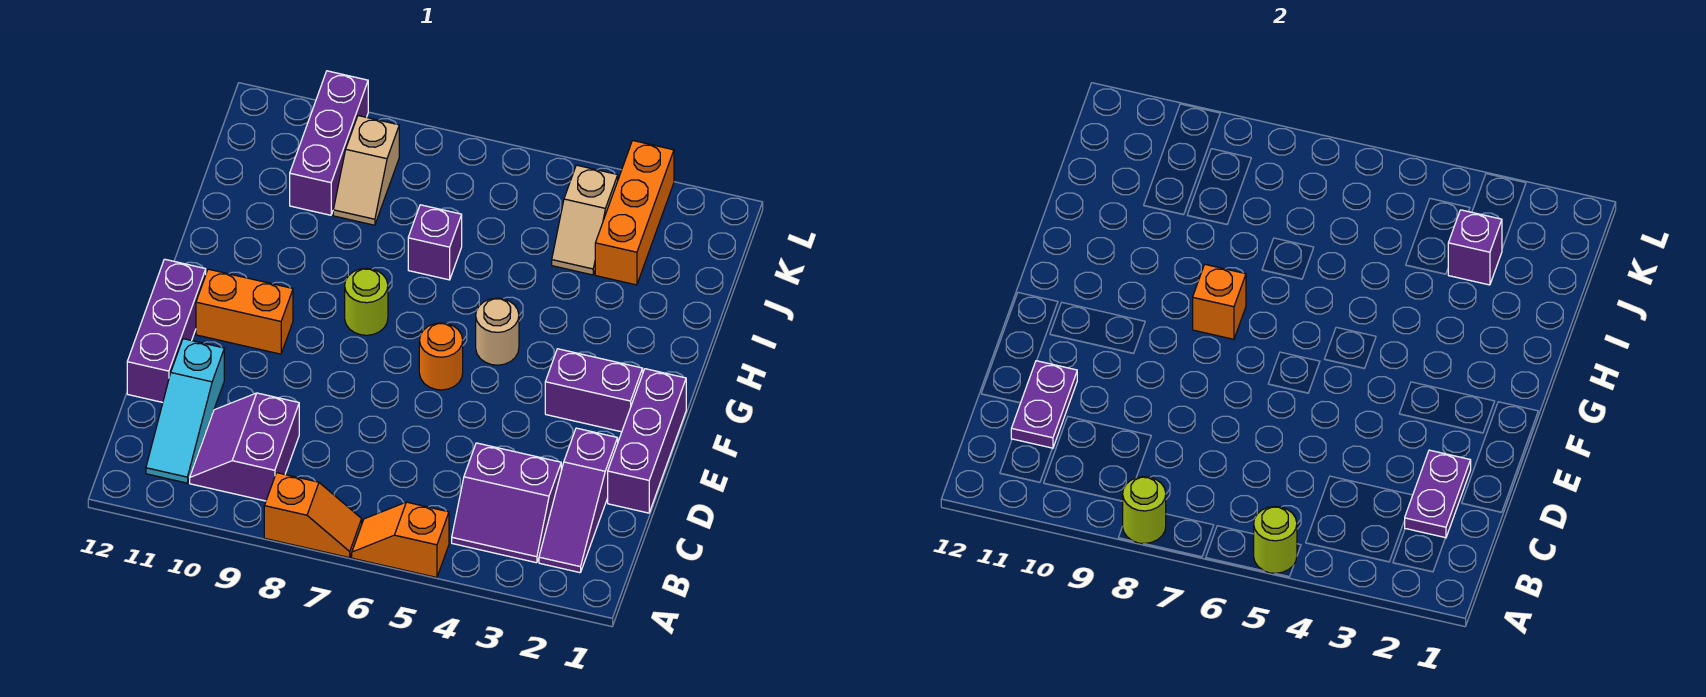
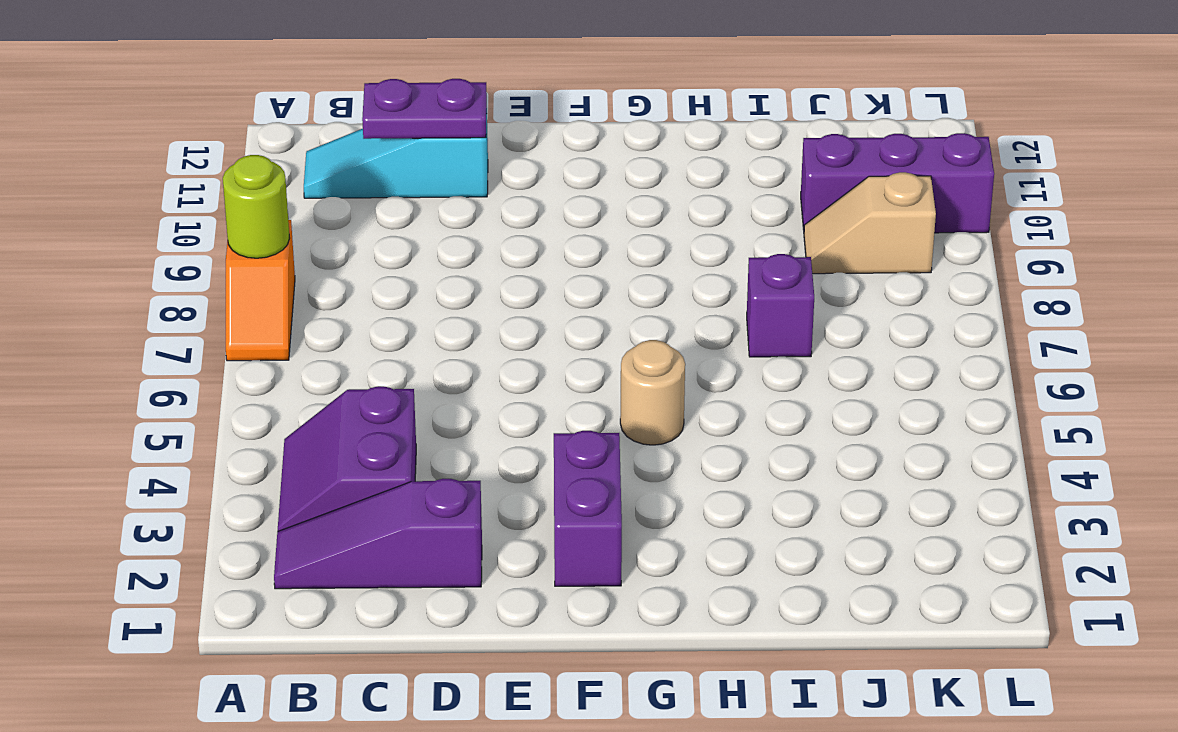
none -> orange 1x2 slope [352,502,449,578]
none -> purple 2x2 slope [190,393,299,501]
none -> purple 1x3 brick [608,369,686,513]

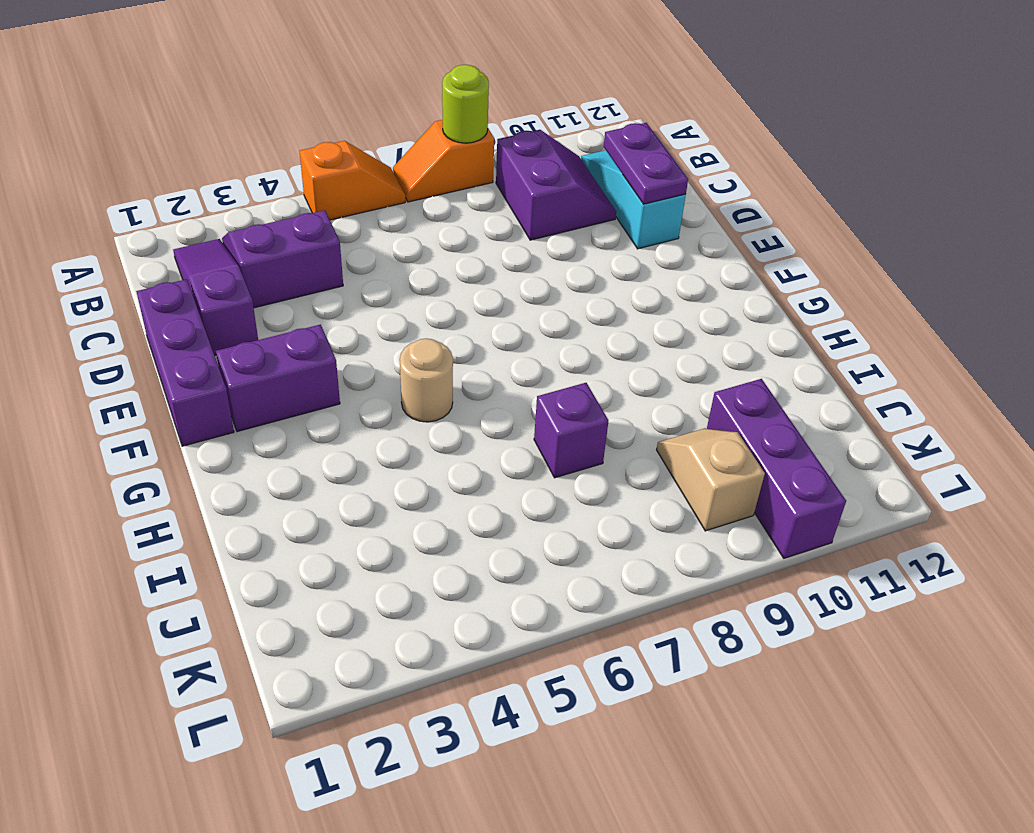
none -> purple 1x3 brick [127,259,206,402]
none -> orange 1x1 round brick [419,323,463,390]
none -> orange 1x2 brick [196,269,293,354]

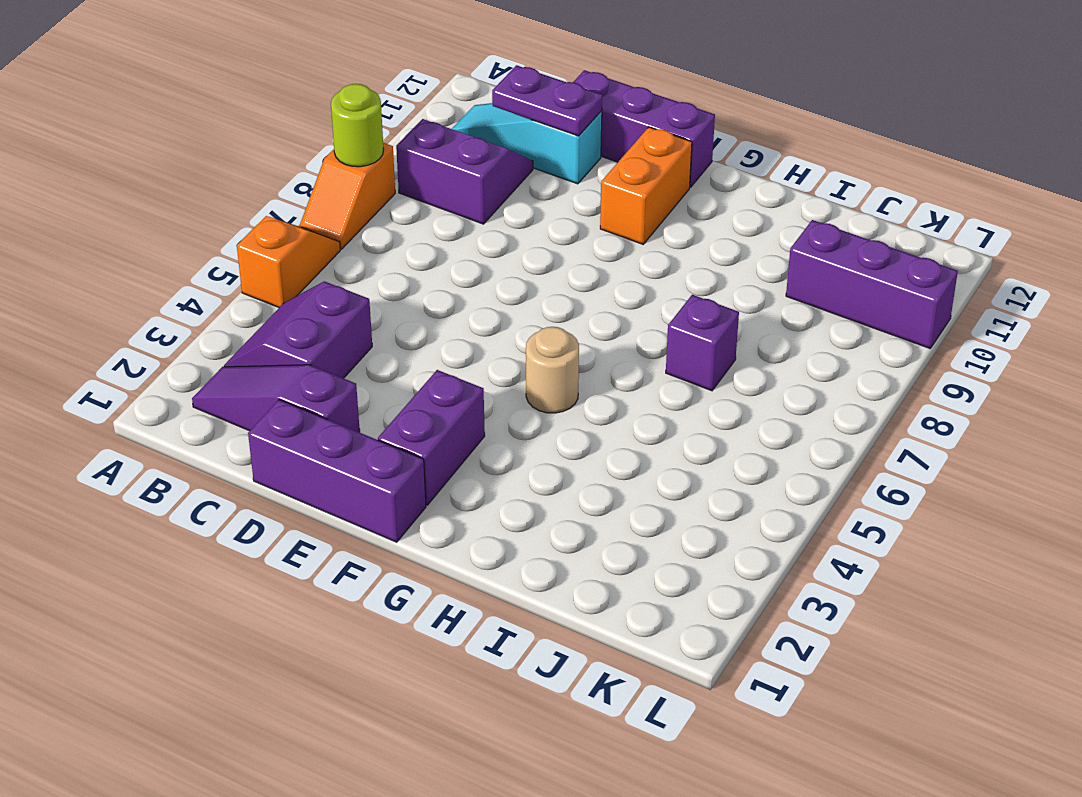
none -> orange 1x1 round brick [419,323,463,390]
none -> lime 1x1 round brick [345,268,388,335]
none -> orange 1x3 brick [595,141,674,285]

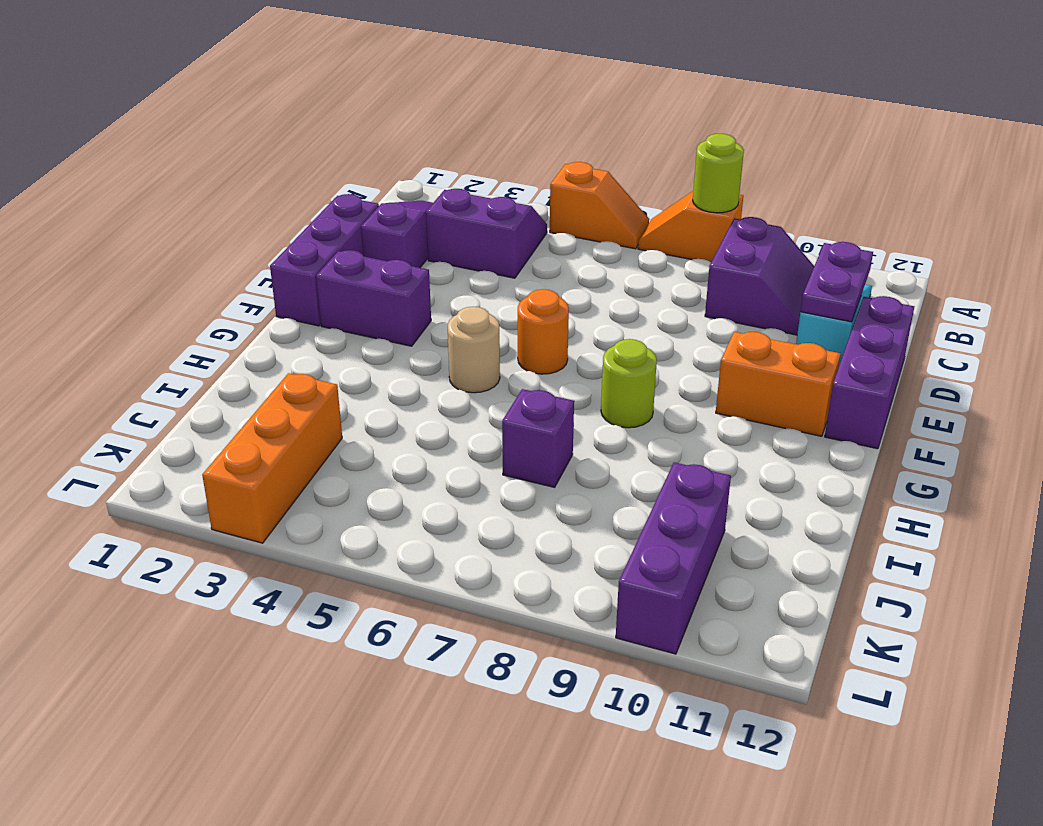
none -> tan 1x2 slope [552,165,618,275]
none -> tan 1x2 slope [333,116,399,225]
none -> lime 1x1 round brick [1254,506,1297,573]

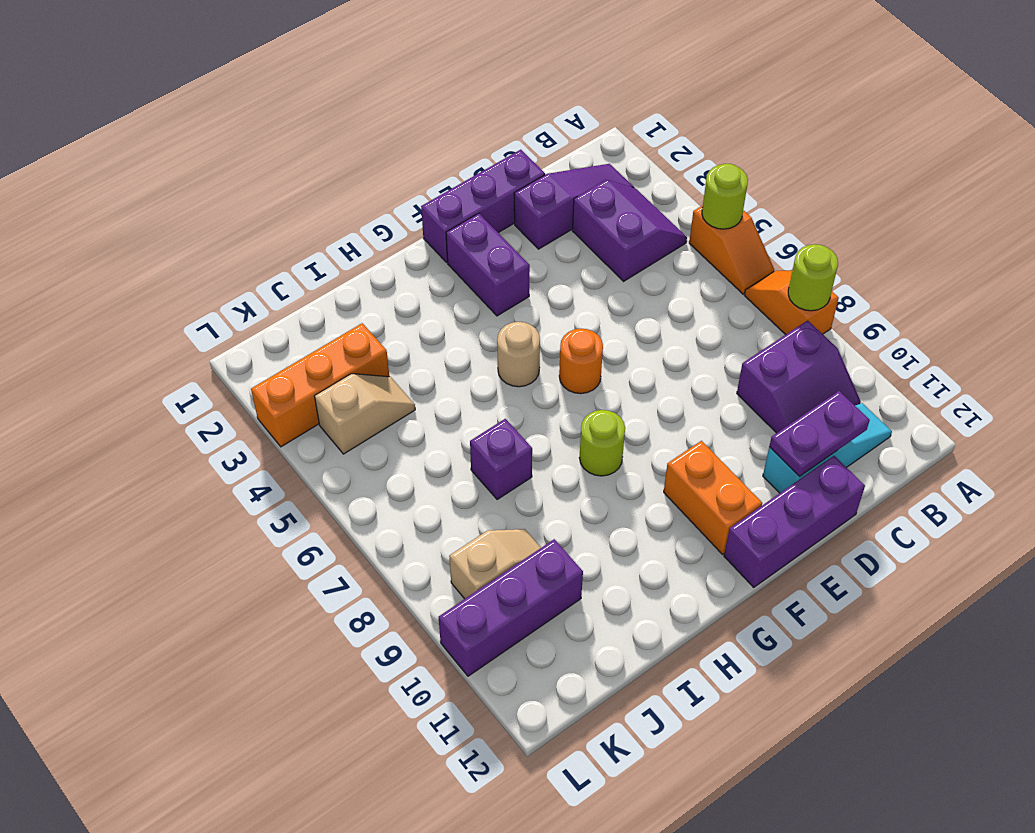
none -> purple 1x2 plate [1404,450,1471,538]
none -> orange 1x1 brick [1193,264,1246,339]
none -> purple 1x1 brick [1448,210,1502,285]

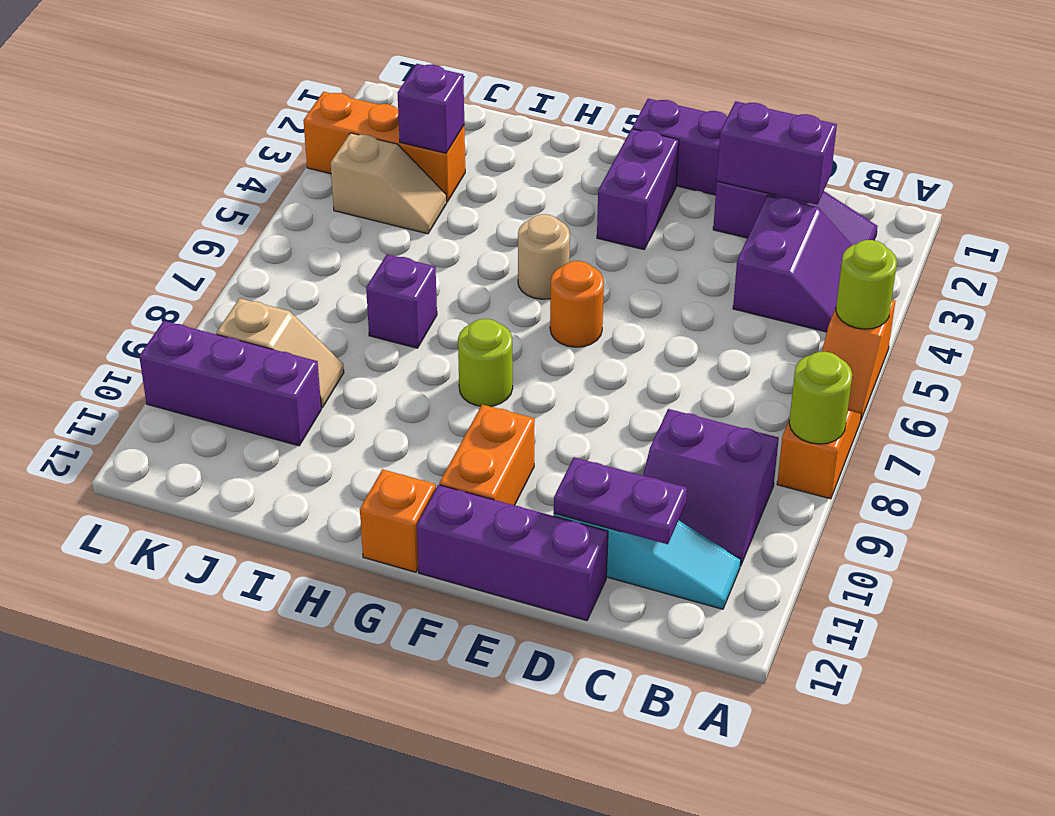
purple 1x2 brick [717,101,837,205] -> purple 1x2 plate [1404,450,1471,538]
orange 1x1 brick [360,469,436,572] -> orange 1x1 brick moved to [1193,264,1246,339]

